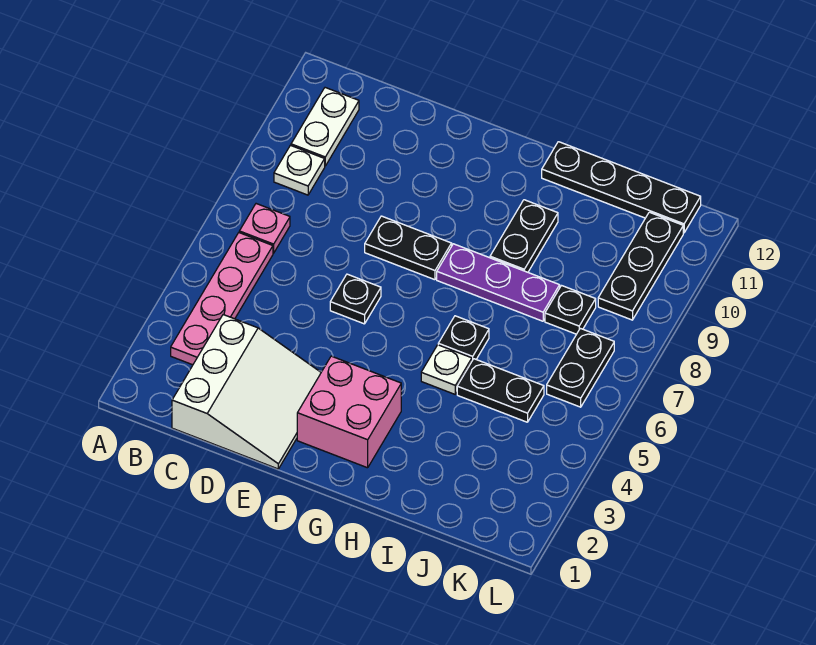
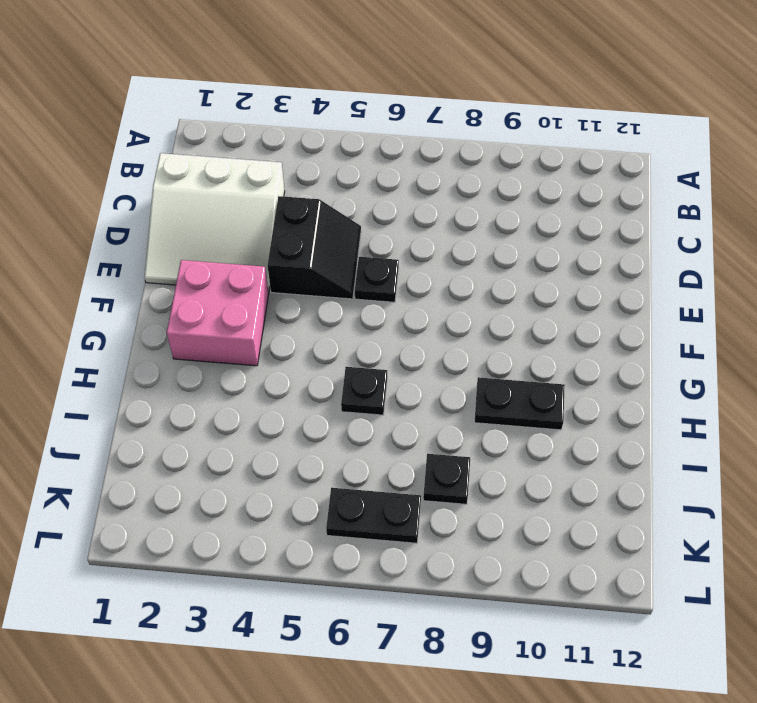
black 2x2 slope [267,196,361,299] -> none
none -> pink 1x4 plate [171,233,273,365]
none -> pink 1x1 plate [239,204,290,253]
none -> white 1x1 plate [274,145,325,195]

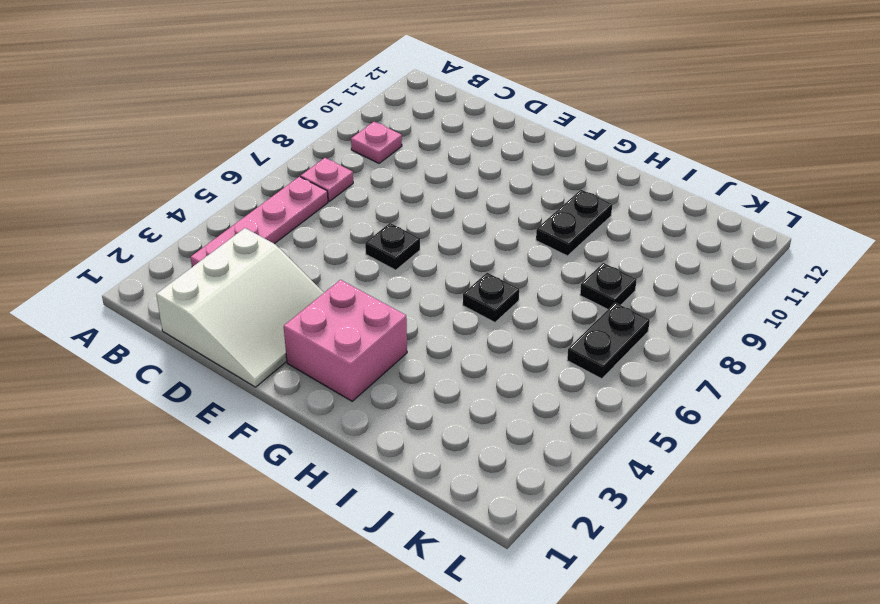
pink 1x1 plate [351,122,402,163] -> white 1x1 plate [274,145,325,195]
none -> white 1x2 plate [291,88,359,166]
none -> black 1x2 plate [365,216,452,280]
none -> purple 1x3 plate [437,244,560,321]

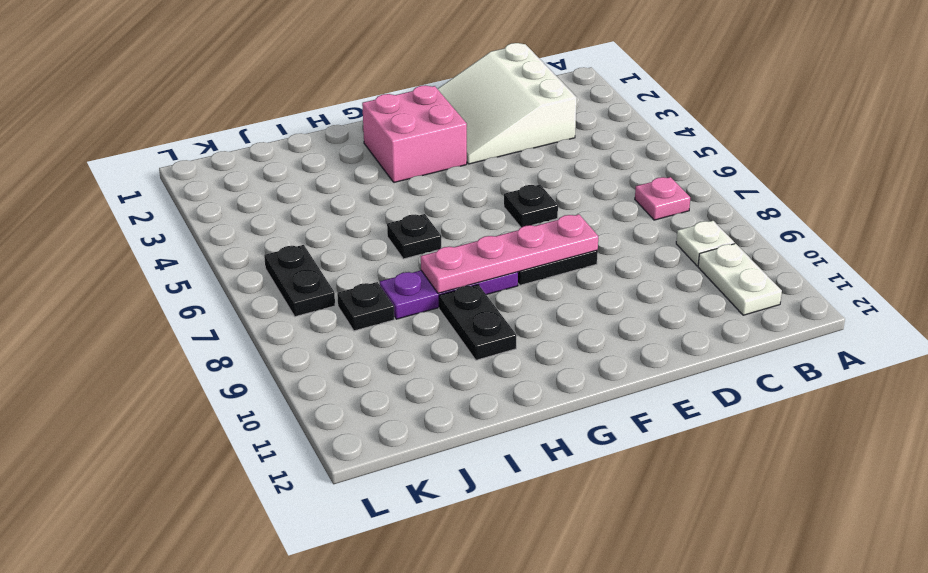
pink 1x4 plate [421,214,598,293] -> pink 1x4 plate turned to [171,233,273,365]
none -> white 1x1 plate [421,345,472,394]
none -> black 1x4 plate [542,142,701,233]
none -> black 1x2 plate [457,359,544,422]

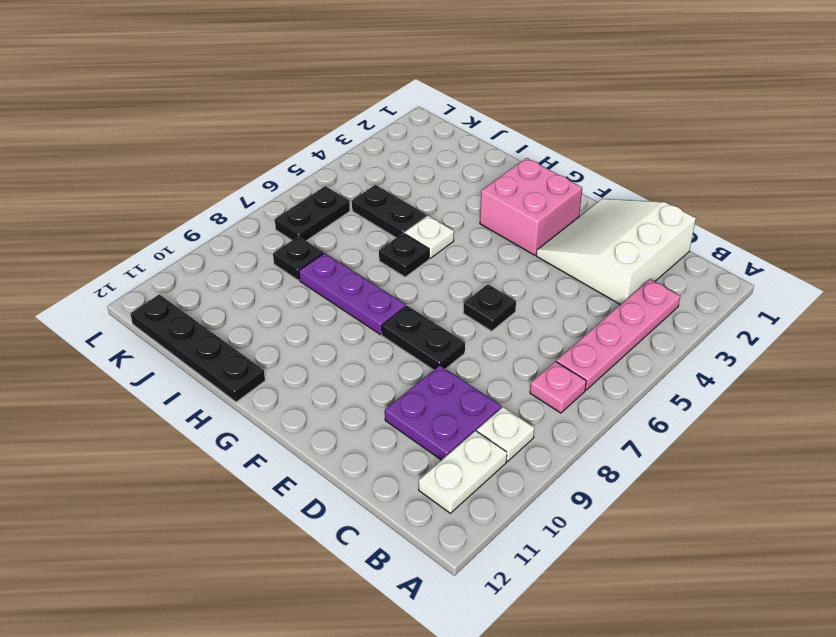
purple 2x2 plate [385,365,501,460] -> none
none -> black 1x2 plate [490,200,558,272]
none -> black 1x3 plate [598,212,683,320]

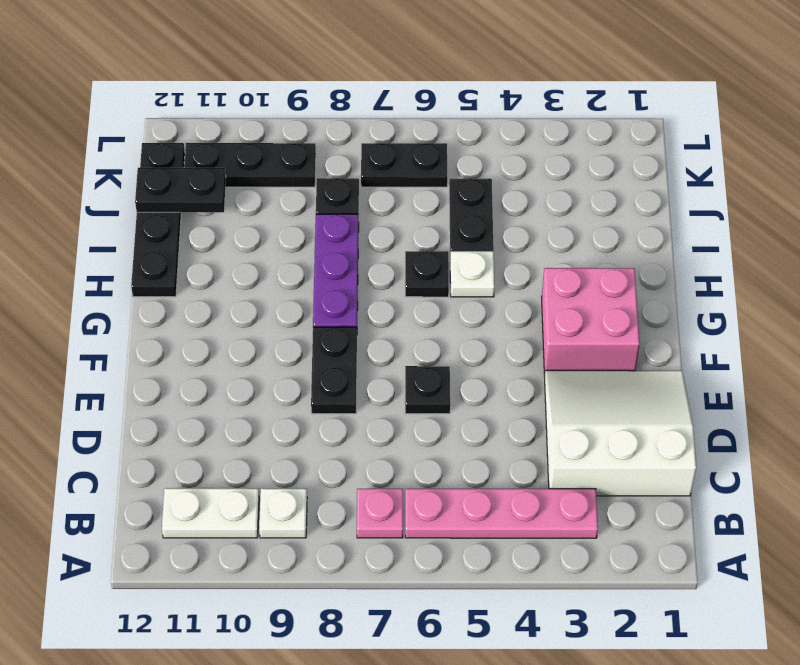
black 1x2 plate [135,168,226,212] -> black 1x2 plate moved to [490,200,558,272]

